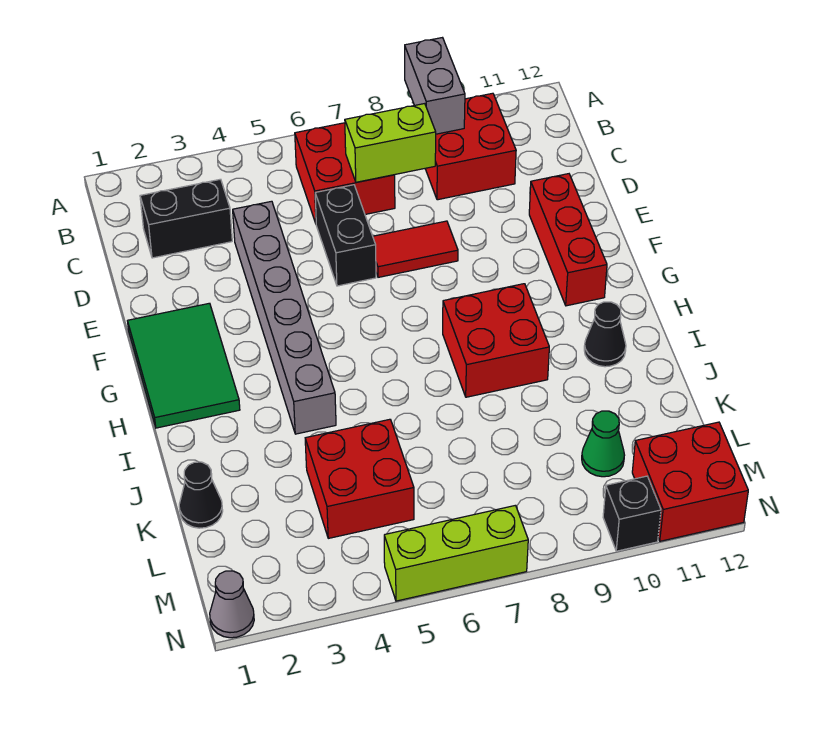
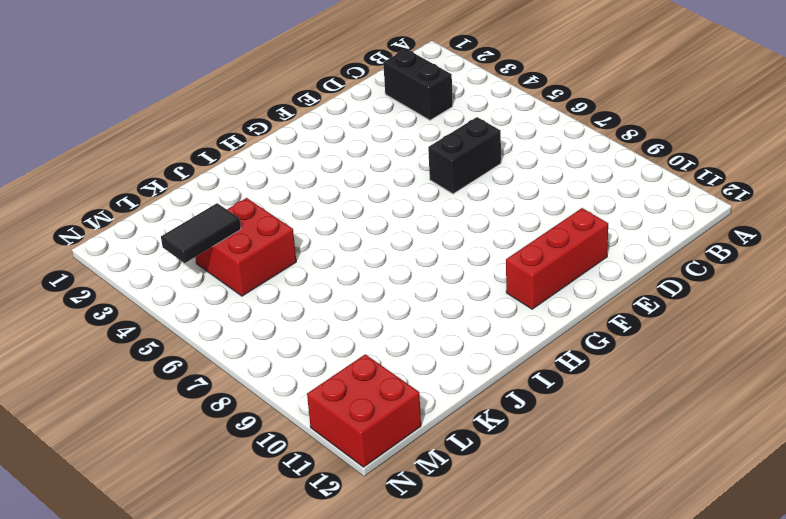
black 1x2 tile [161,203,241,263] -> none
none -> red 2x2 brick [295,123,395,223]
none -> red 2x2 brick [425,93,516,200]
none -> grey 1x6 brick [233,201,336,434]

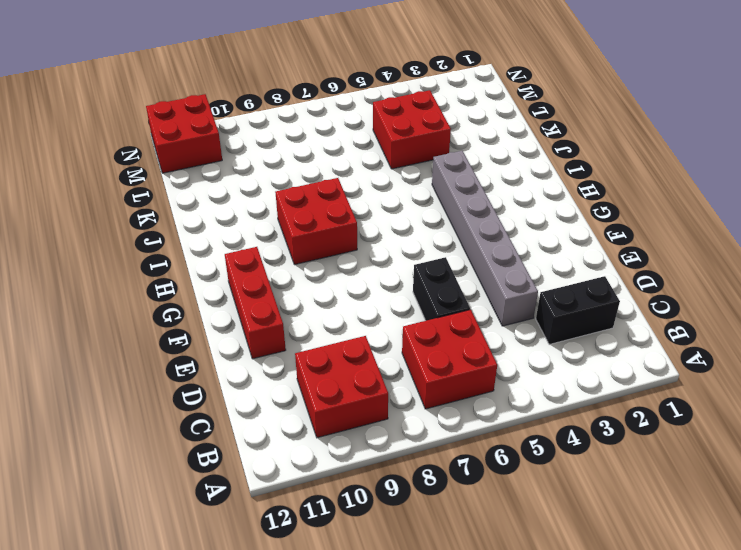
none -> red 1x2 tile [373,221,458,277]
none -> green 2x3 tile [128,303,240,428]
none -> black 1x1 cone [584,302,626,367]

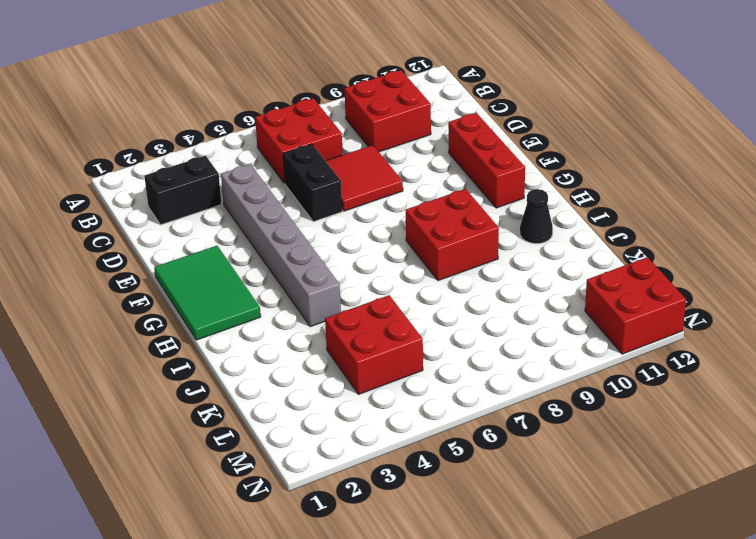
red 2x2 tile [326,145,403,211] -> red 1x2 tile [373,221,458,277]
none -> black 1x1 cone [179,462,223,528]
none -> green 1x1 cone [582,411,624,477]
none -> grey 1x1 cone [210,571,254,638]

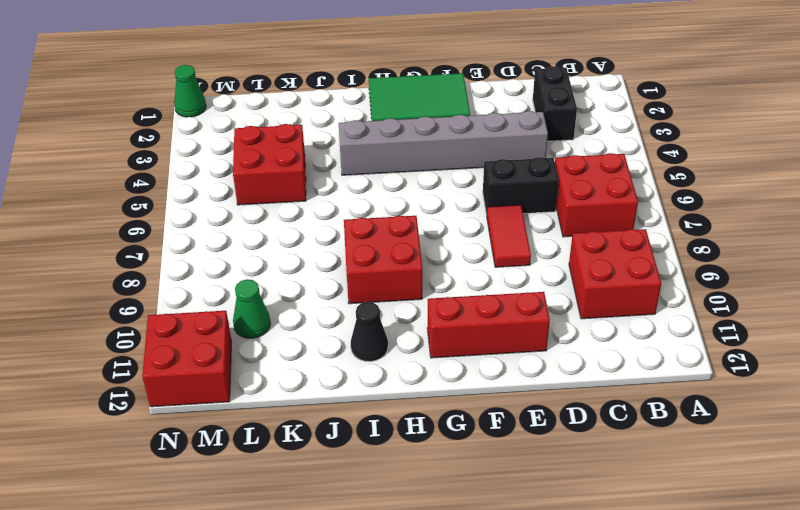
green 1x1 cone [174,65,206,117] -> grey 1x1 cone [210,571,254,638]
none -> black 1x1 cone [179,462,223,528]
none -> lime 1x3 brick [384,505,528,601]
none -> black 1x1 brick [603,476,661,551]

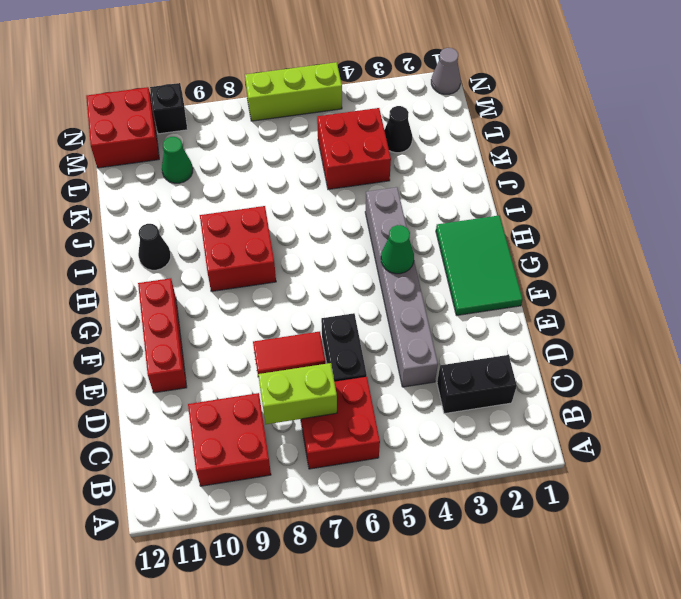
green 1x1 cone [381,225,414,274] -> none
black 1x1 cone [384,106,412,153] -> black 1x1 cone moved to [179,462,223,528]
none -> grey 1x2 brick [405,38,465,134]

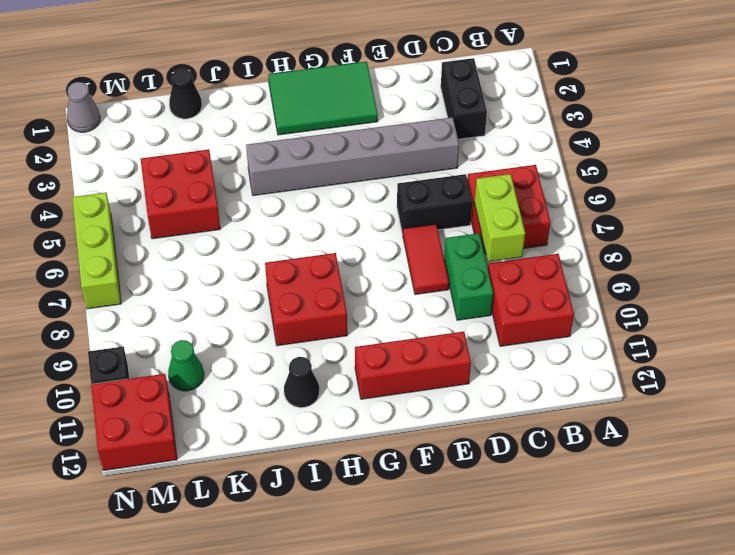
green 1x2 brick [444,233,493,320] -> none
none -> grey 1x2 brick [405,38,465,134]

